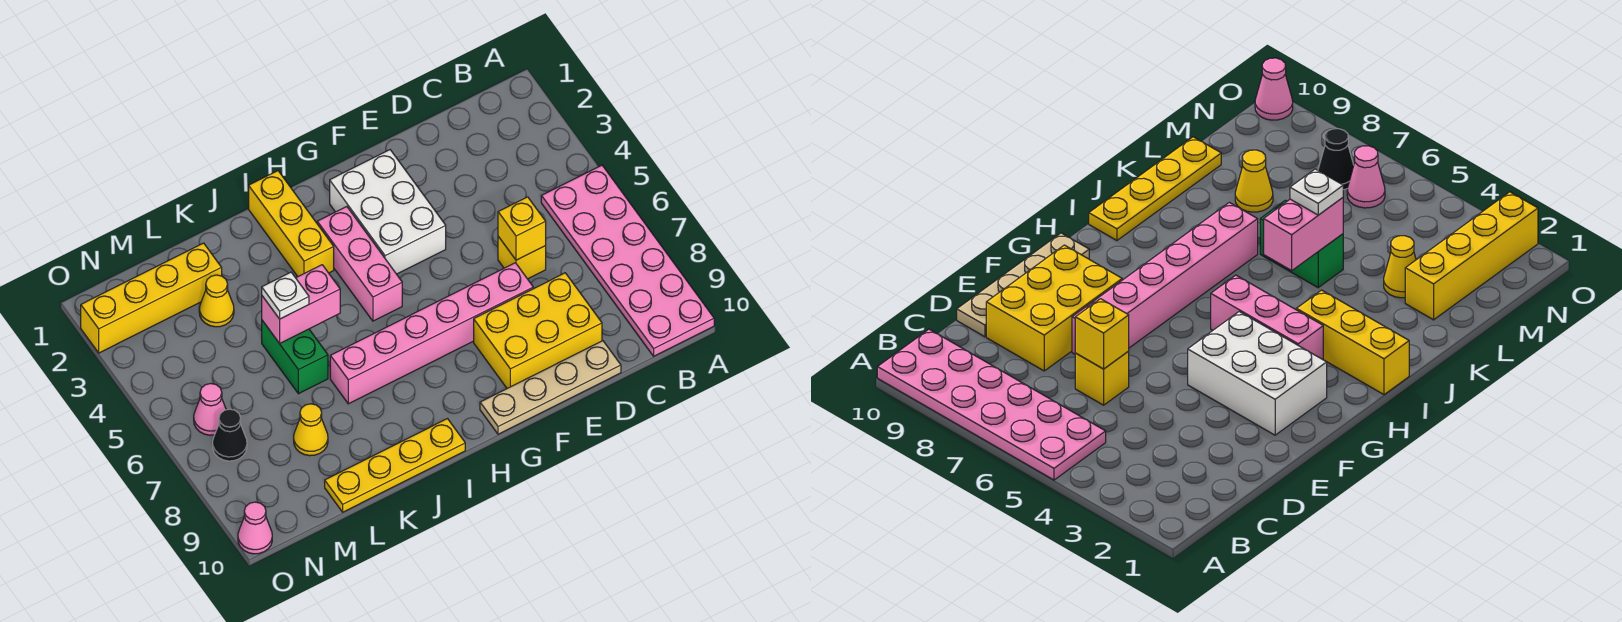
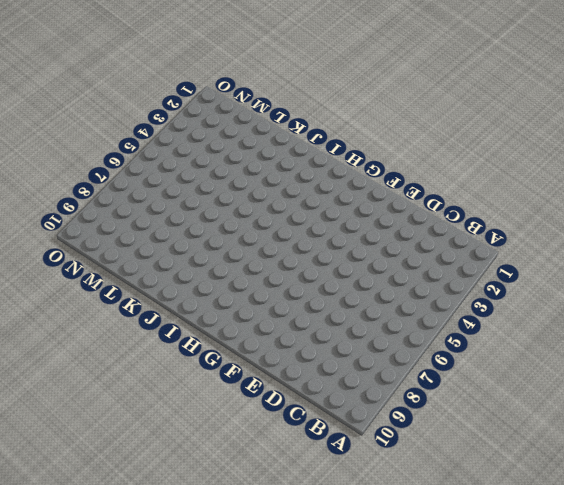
none -> pink 2x6 plate [541,165,714,356]
none -> yellow 1x1 brick [498,236,546,279]
none -> yellow 2x3 brick [474,273,602,388]

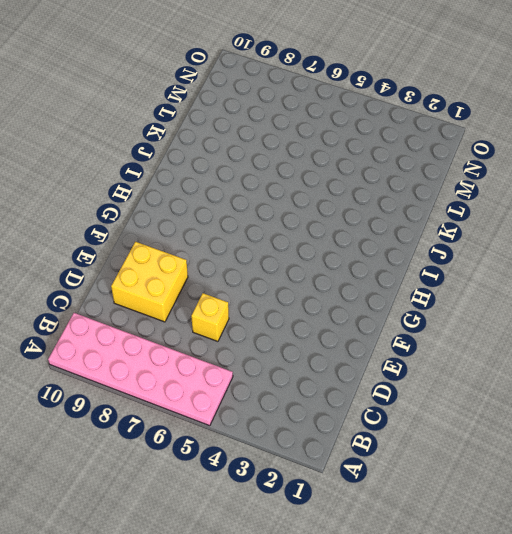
yellow 2x2 brick [111,242,188,322] -> yellow 2x3 brick [474,273,602,388]
none -> tan 1x4 plate [480,341,621,434]
none -> pink 1x6 brick [330,263,533,404]
none -> white 2x3 brick [330,150,446,274]

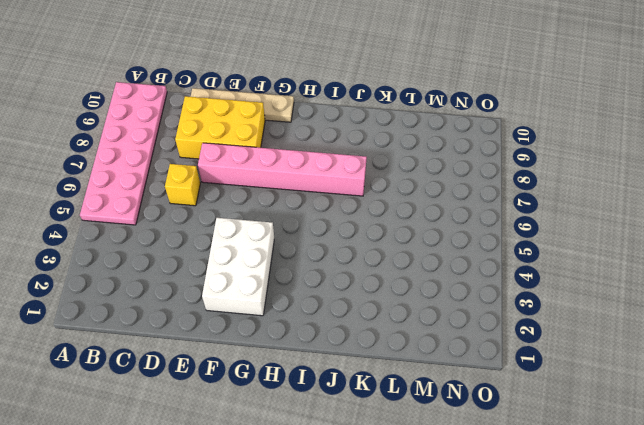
none -> pink 1x3 brick [317,207,402,321]
none -> yellow 1x3 brick [249,171,334,276]
none -> yellow 1x4 plate [325,419,465,512]

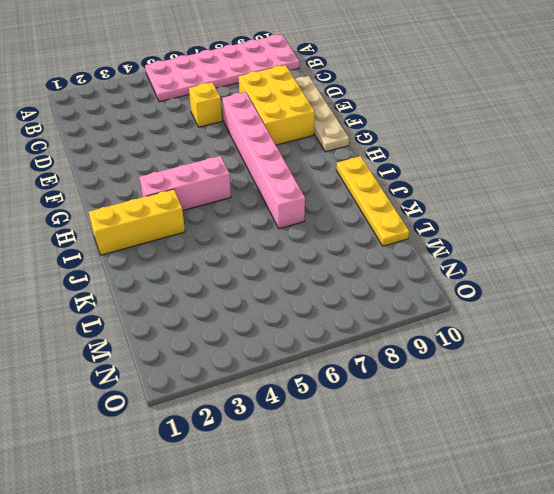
none -> white 2x3 brick [330,150,446,274]
none -> green 1x2 brick [262,320,328,394]
none -> yellow 1x4 brick [81,243,222,353]

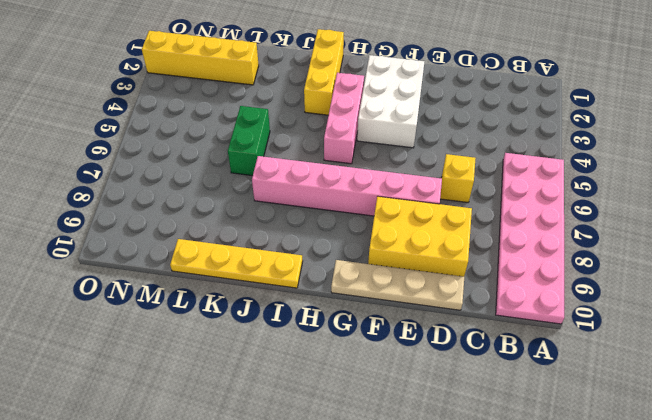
none -> yellow 1x1 cone [199,275,234,327]
none -> yellow 1x1 cone [294,404,328,456]
none -> pink 1x1 cone [194,383,226,435]

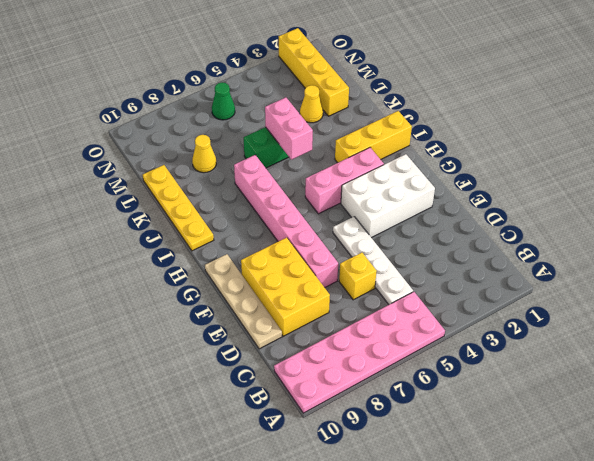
white 1x4 plate [333,217,413,304] -> none
green 1x1 cone [212,82,235,120] -> pink 1x1 cone [194,383,226,435]
none -> black 1x1 cone [213,409,247,461]
none -> pink 1x1 cone [238,502,272,554]
none -> yellow 1x1 brick [498,197,546,260]

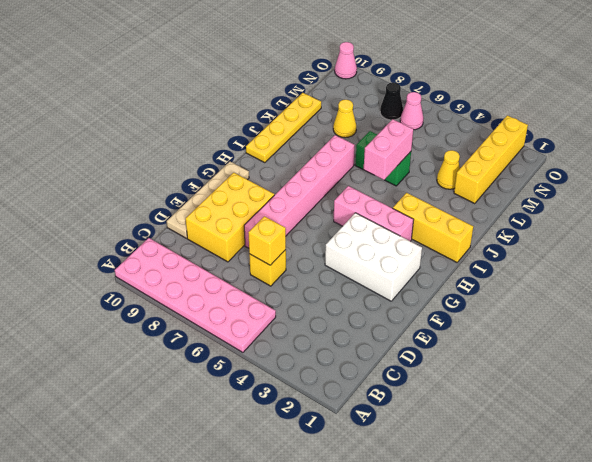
none -> white 1x1 plate [262,272,309,319]

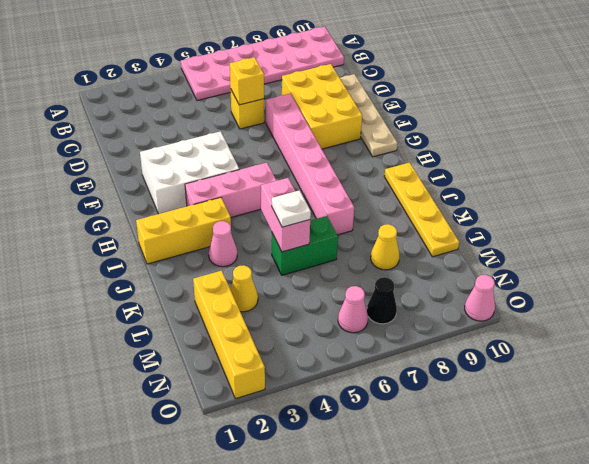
pink 1x1 cone [209,221,237,267] -> none

